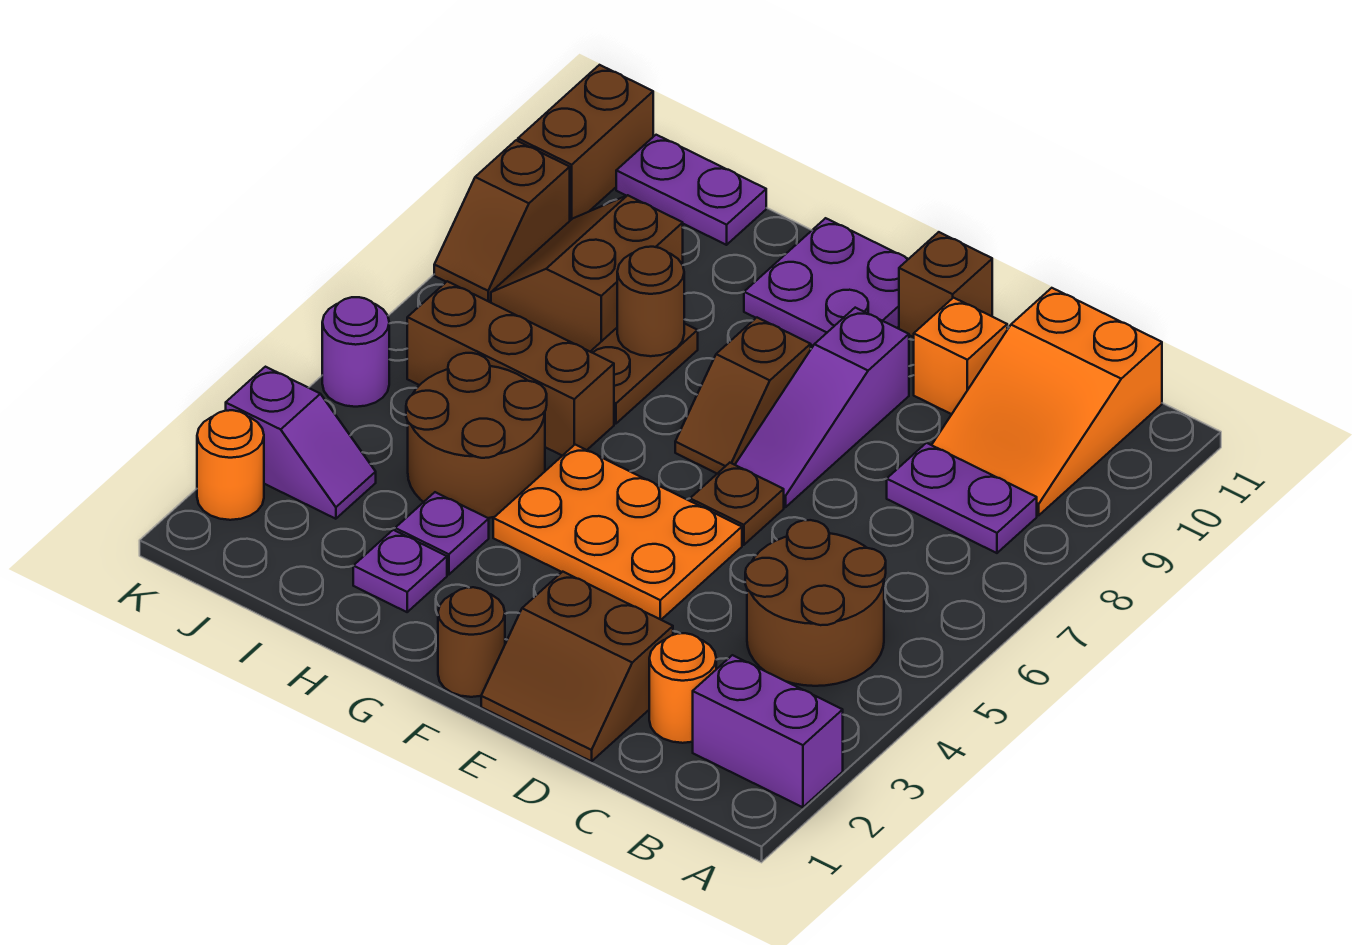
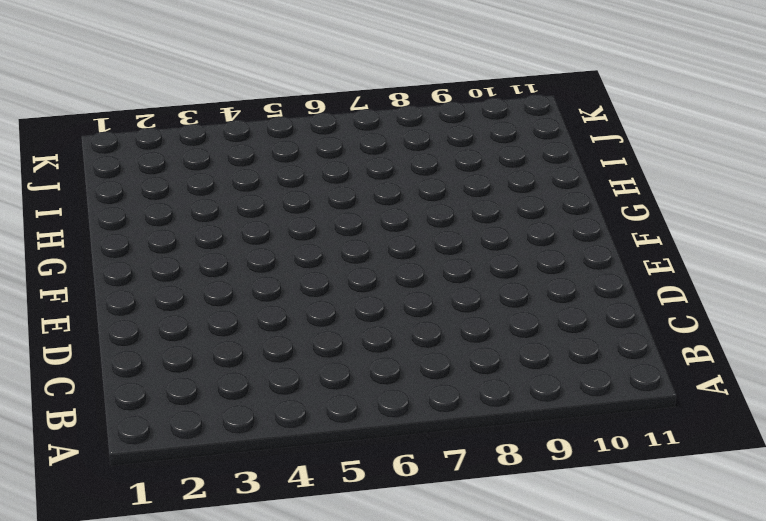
none -> purple 1x2 brick [693,655,843,807]
none -> brown 2x2 round brick [745,520,886,686]
none -> purple 1x2 plate [887,443,1037,553]

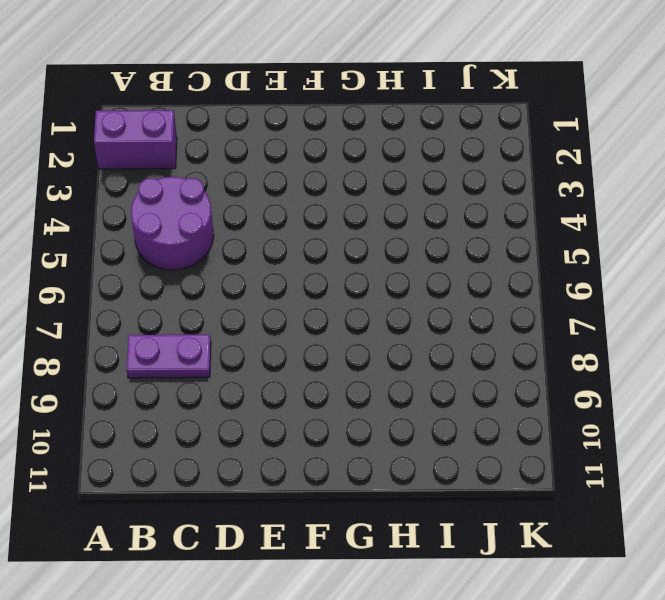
purple 2x2 round brick [131,177,214,270] -> brown 2x2 round brick [745,520,886,686]
none -> orange 2x3 slope [932,288,1162,515]
none -> orange 1x1 round brick [649,633,716,743]
none -> brown 2x2 slope [481,572,673,761]

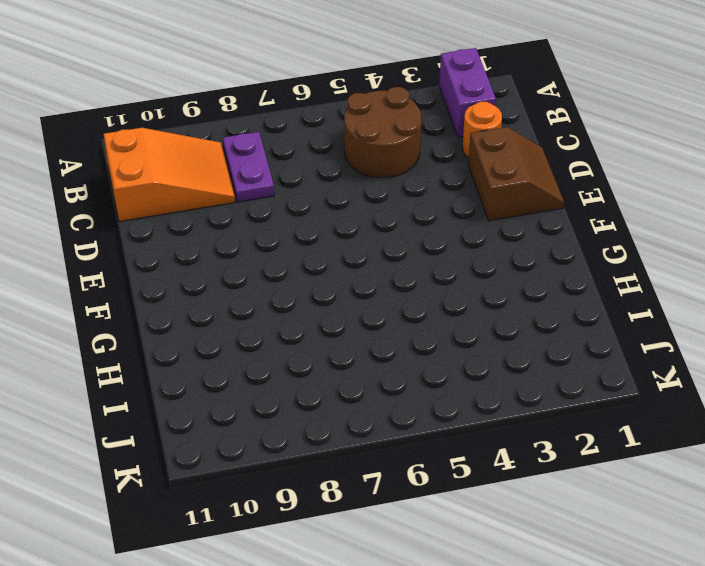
none -> orange 1x1 brick [914,298,1007,414]
none -> orange 2x3 plate [493,445,742,620]
none -> brown 1x1 plate [690,463,784,545]

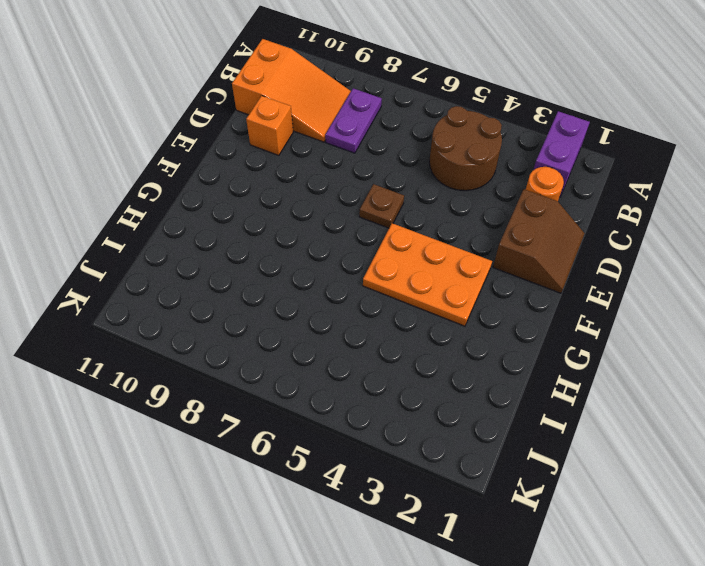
orange 2x3 plate [363,223,492,326] -> orange 2x3 plate turned to [493,445,742,620]
none -> purple 1x3 slope [735,308,909,507]
none -> brown 1x1 brick [899,232,992,337]
none -> brown 1x1 round brick [438,587,505,697]

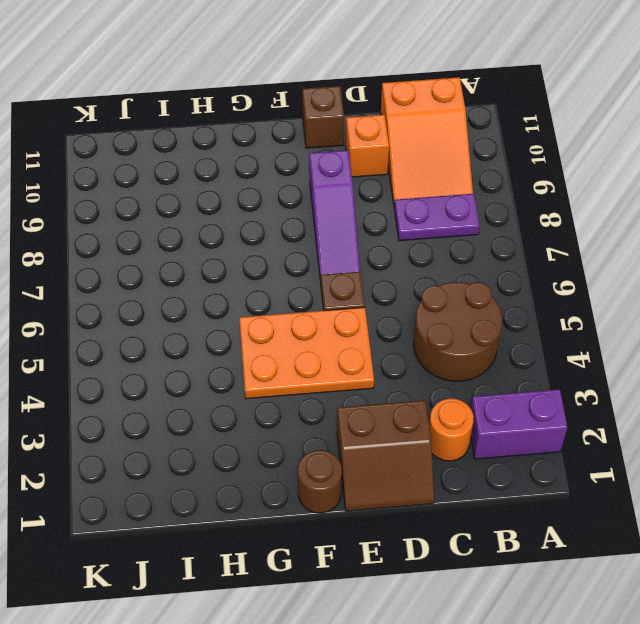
none -> brown 1x2 slope [675,318,811,474]
none -> purple 2x2 plate [744,218,908,346]
none -> purple 1x1 plate [353,530,447,612]

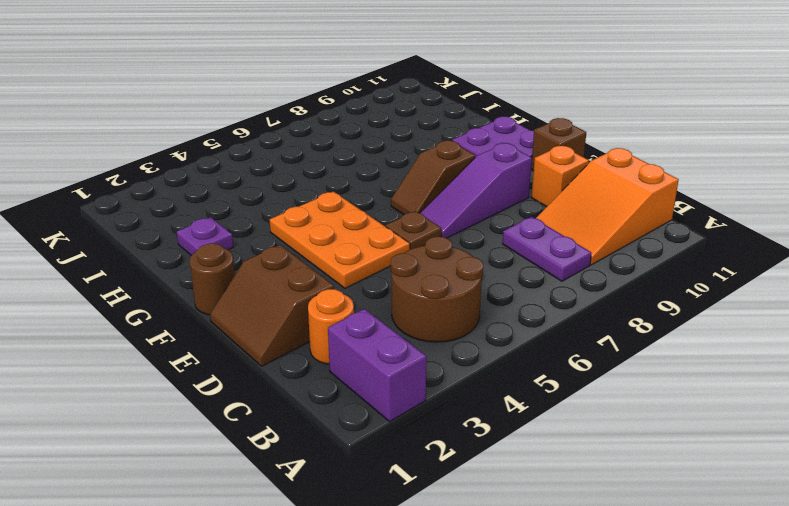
none -> purple 1x1 plate [395,492,489,575]
none -> brown 2x2 round brick [406,353,547,518]
none -> brown 1x3 brick [407,281,614,456]

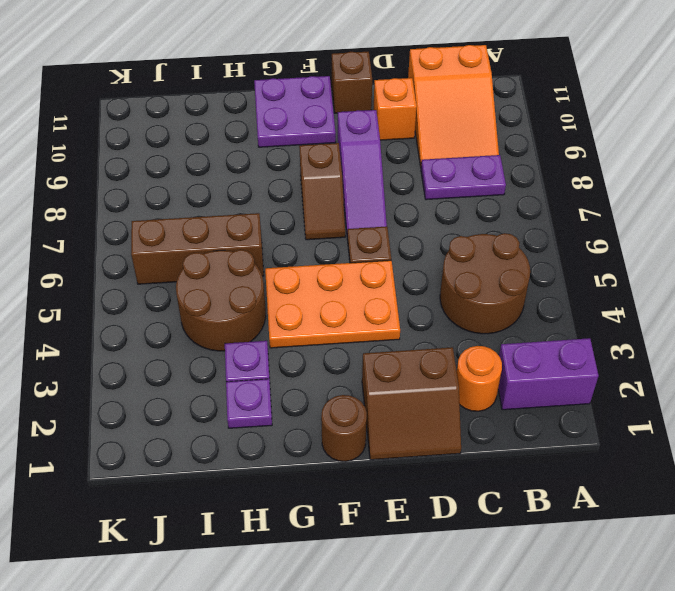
none -> brown 1x2 plate [590,323,698,424]
none -> brown 2x2 slope [491,195,683,351]
none -> purple 1x2 plate [616,135,766,245]

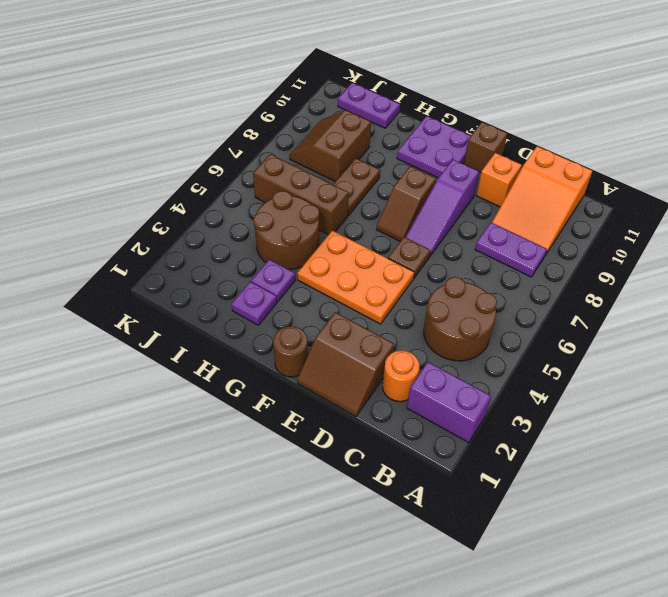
none -> purple 1x2 slope [226,367,376,519]
none -> orange 1x1 round brick [197,410,264,520]
none -> purple 1x1 round brick [322,297,389,407]

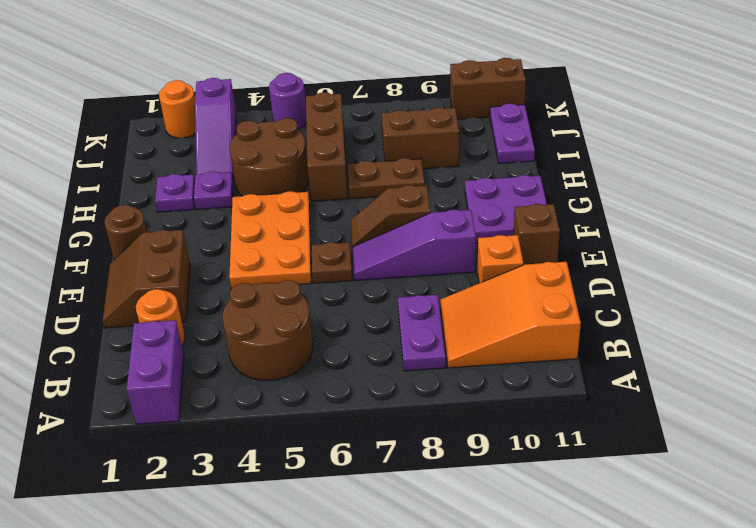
purple 1x3 slope [195,78,236,181] -> purple 1x2 slope [226,367,376,519]
none -> brown 1x2 slope [434,140,570,302]
none -> brown 1x1 round brick [617,247,684,356]

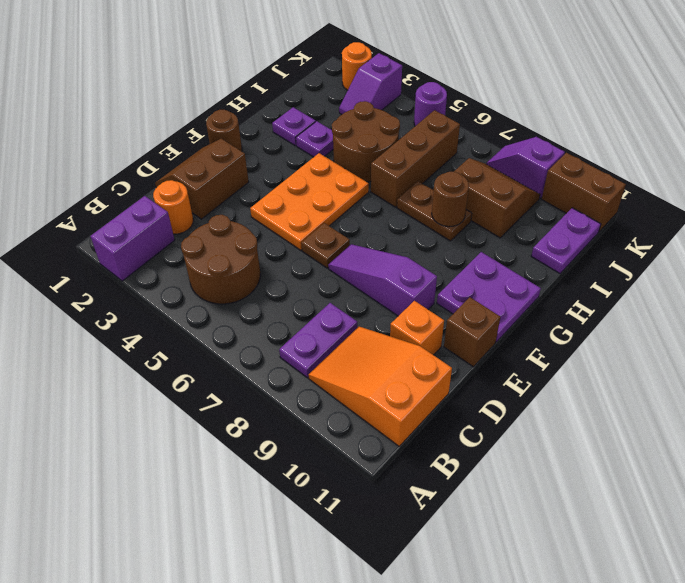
purple 1x2 slope [486,137,565,198] -> brown 1x2 slope [434,140,570,302]
none -> brown 1x2 slope [675,318,811,474]

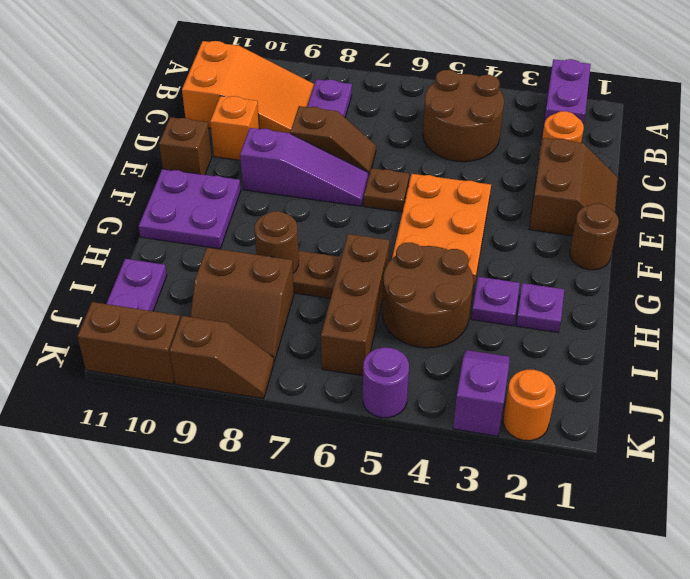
brown 1x2 slope [290,106,376,173] -> brown 1x2 slope moved to [675,318,811,474]

